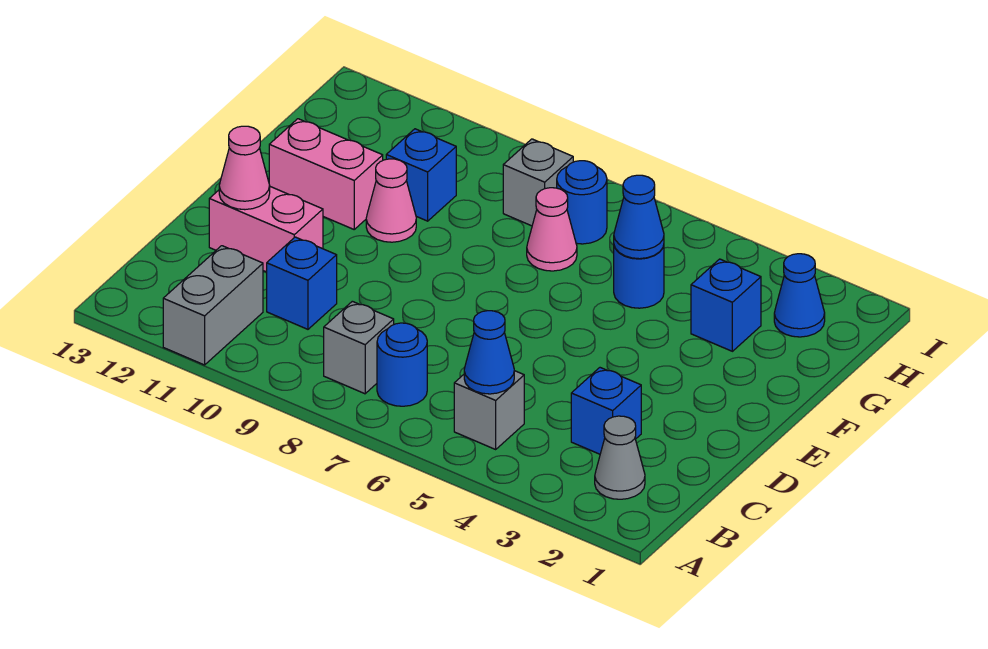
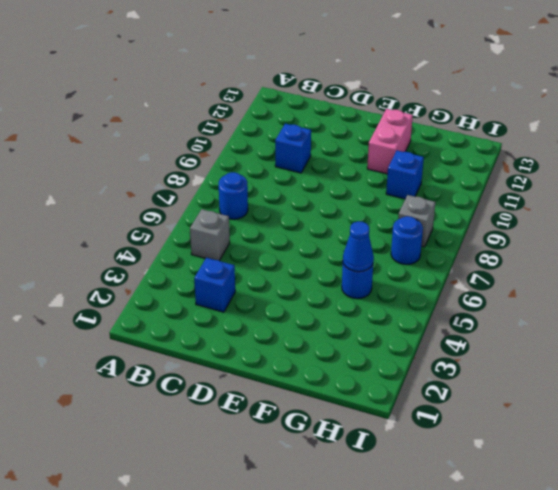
none -> grey 1x2 brick [163,246,263,365]
none -> grey 1x1 cone [595,416,645,499]
none -> grey 1x1 brick [324,301,394,394]

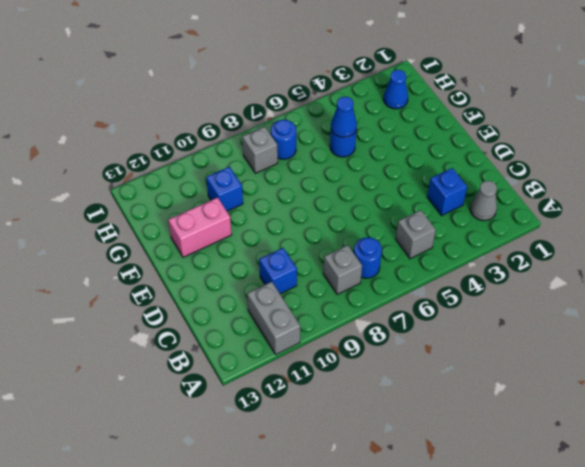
none -> pink 1x2 brick [209,187,323,272]
none -> pink 1x1 cone [366,159,416,242]
none -> blue 1x1 brick [691,259,761,351]

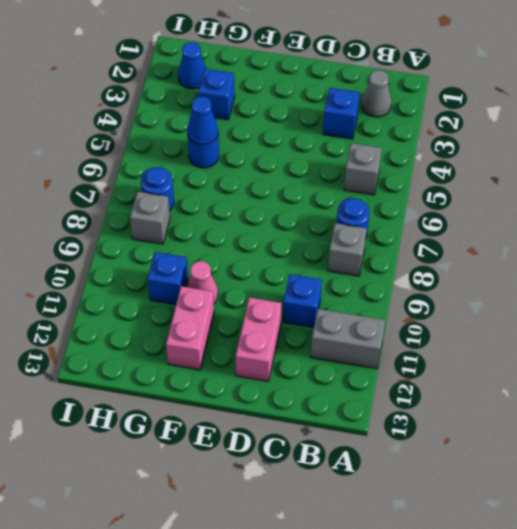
none -> pink 1x1 cone [527,188,577,271]
none -> blue 1x1 cone [464,311,514,394]
none -> pink 1x1 cone [219,126,270,210]

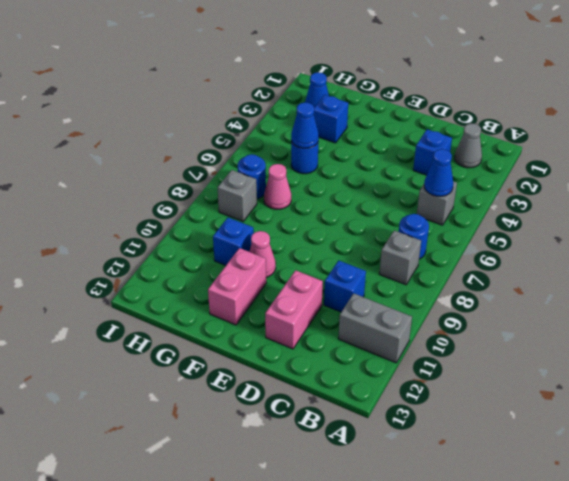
none -> pink 1x1 cone [219,126,270,210]

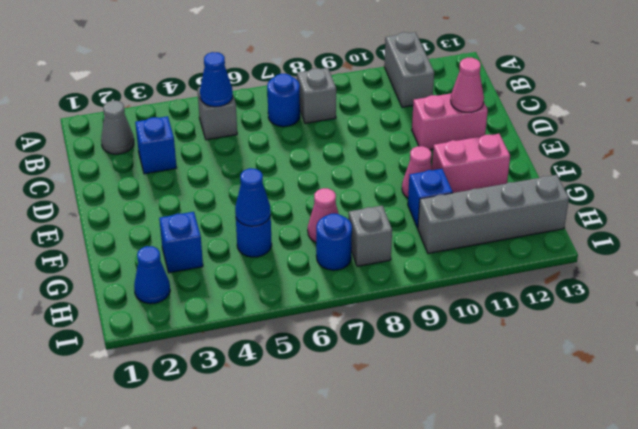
grey 1x4 brick [418,175,569,253] -> none
none -> blue 1x1 brick [267,237,337,329]

